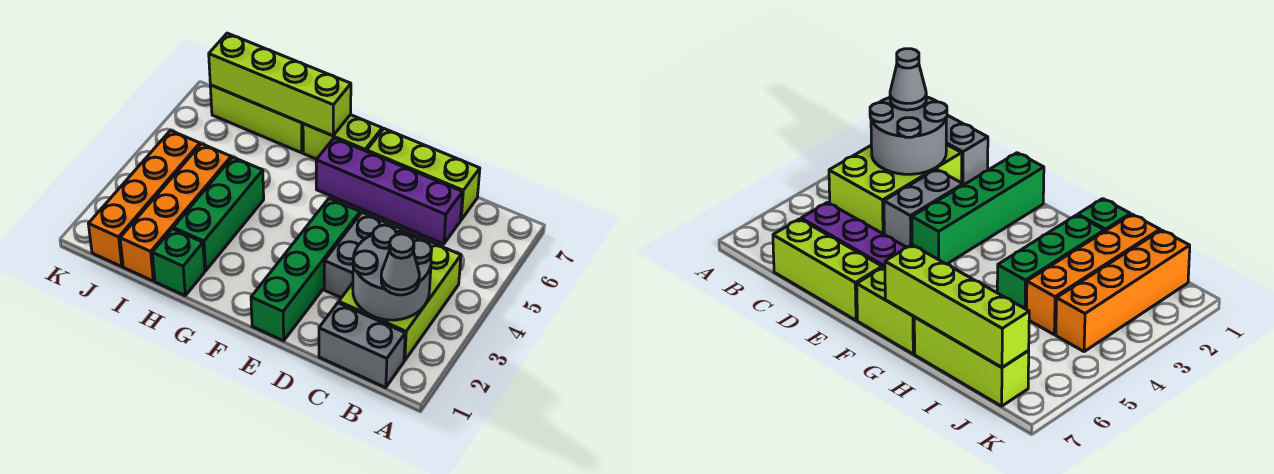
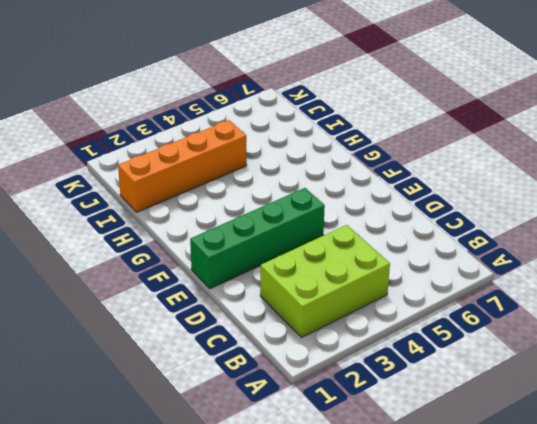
none -> grey 1x2 brick [319,303,405,388]
none -> purple 1x4 brick [316,138,463,244]
none -> lime 1x3 brick [367,129,480,220]

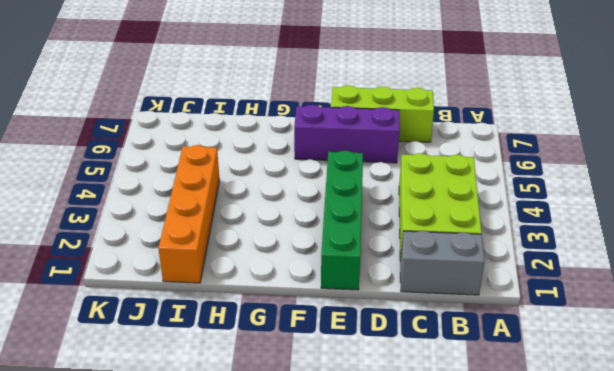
purple 1x3 brick [294,105,400,163] -> purple 1x4 brick [316,138,463,244]
none -> grey 1x2 brick [324,213,393,298]
none -> lime 1x2 brick [303,115,382,159]
none -> green 1x1 brick [152,229,205,296]

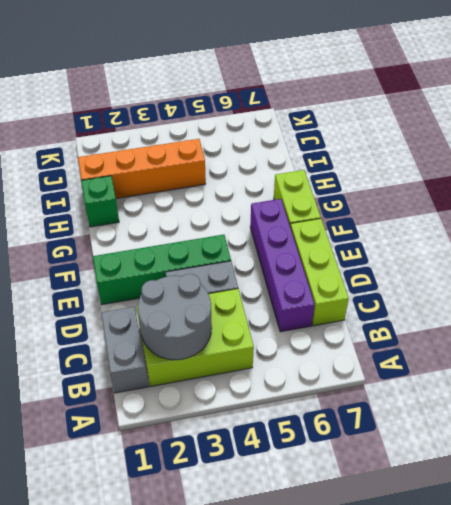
none -> green 1x3 brick [173,157,264,271]
none -> lime 1x3 brick [210,85,303,153]
none -> orange 1x4 brick [89,131,200,266]

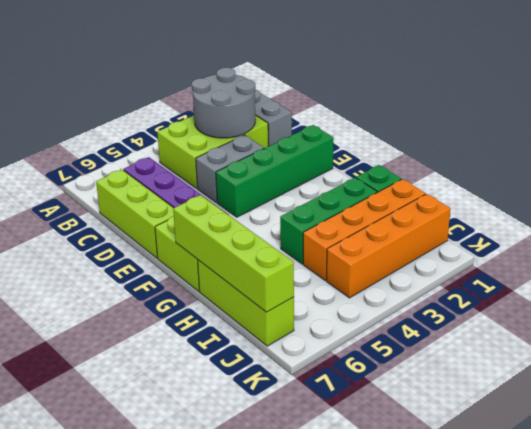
none -> grey 1x1 cone [381,234,419,295]

